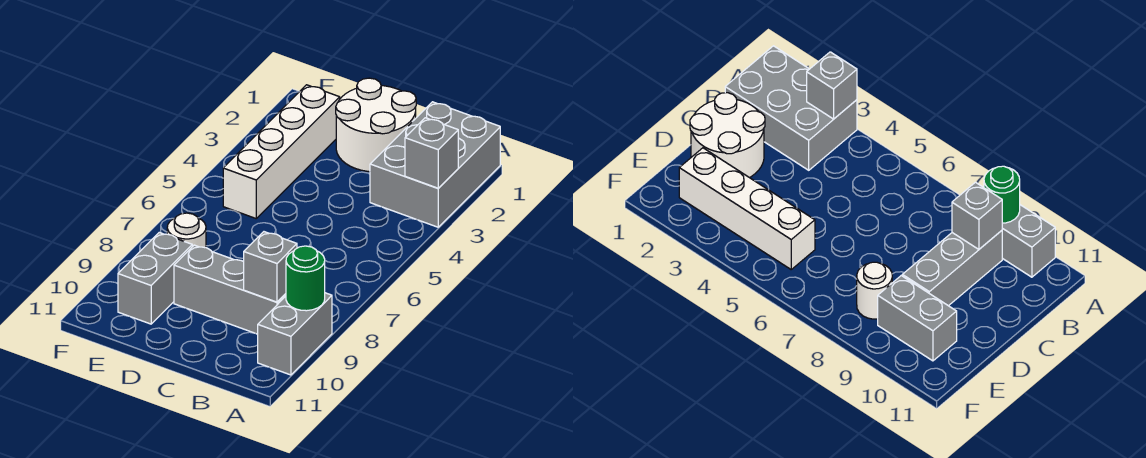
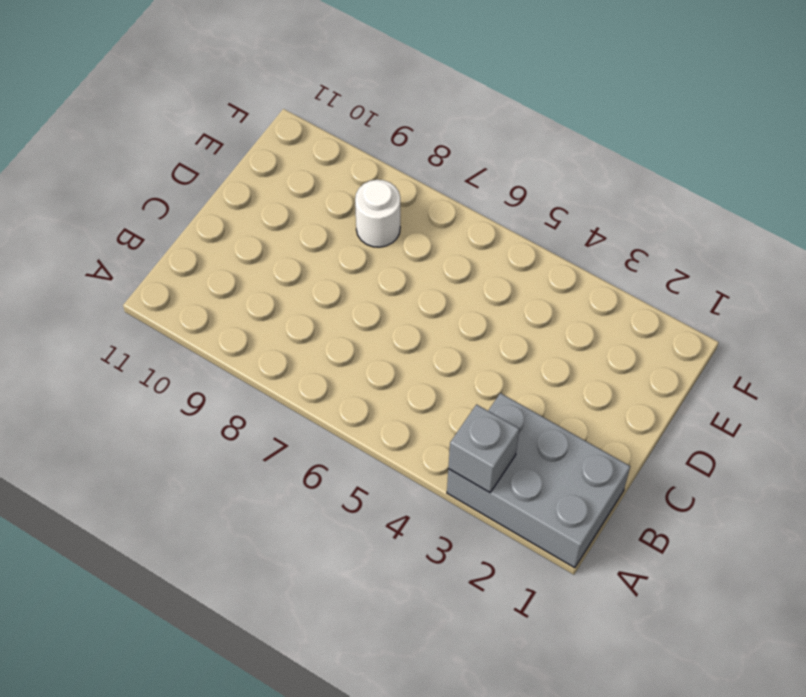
none -> grey 1x2 brick [257,293,332,375]
none -> grey 1x3 brick [174,245,286,334]

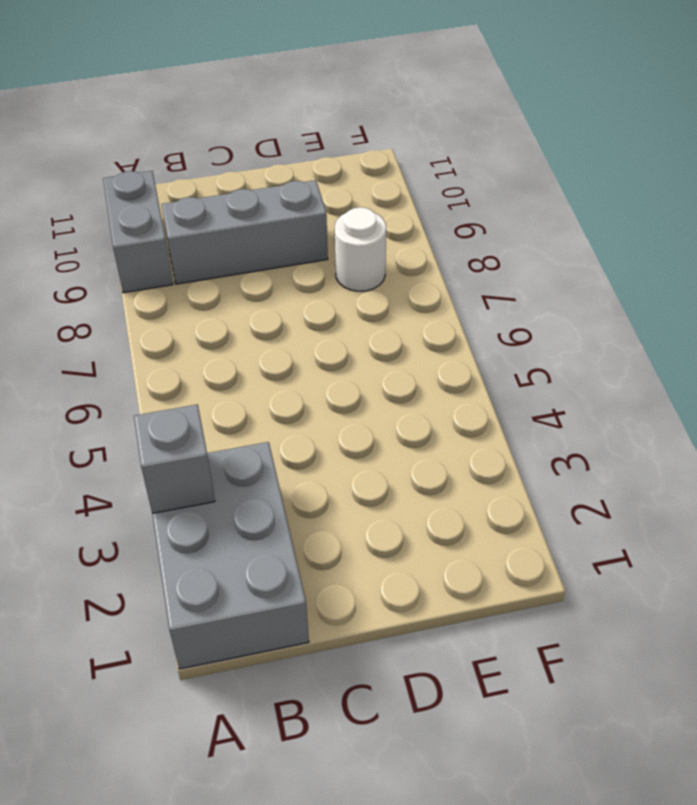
none -> white 2x2 round brick [336,78,416,172]
none -> white 1x4 brick [223,85,340,218]

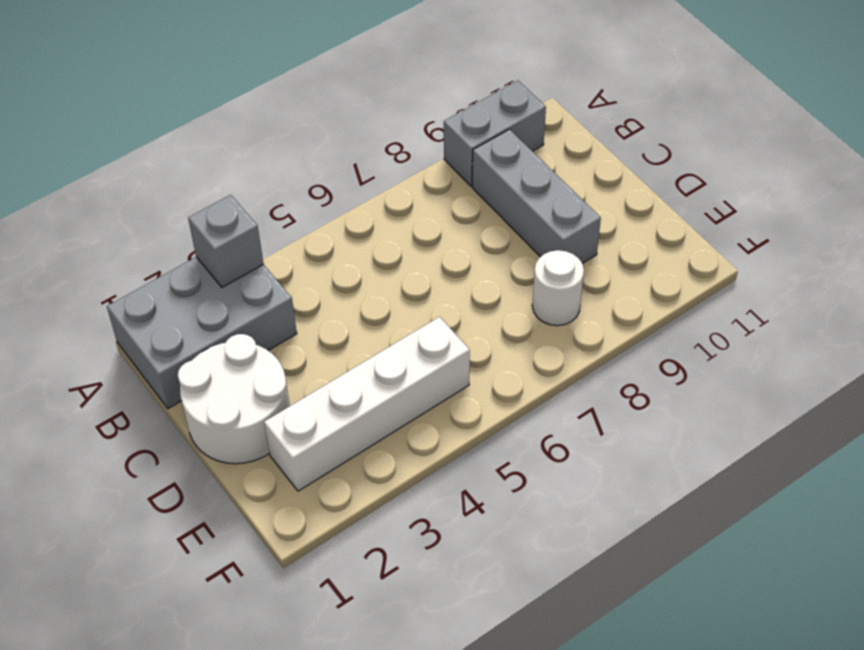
none -> grey 1x2 brick [118,233,192,324]
none -> green 1x1 round brick [286,246,325,311]

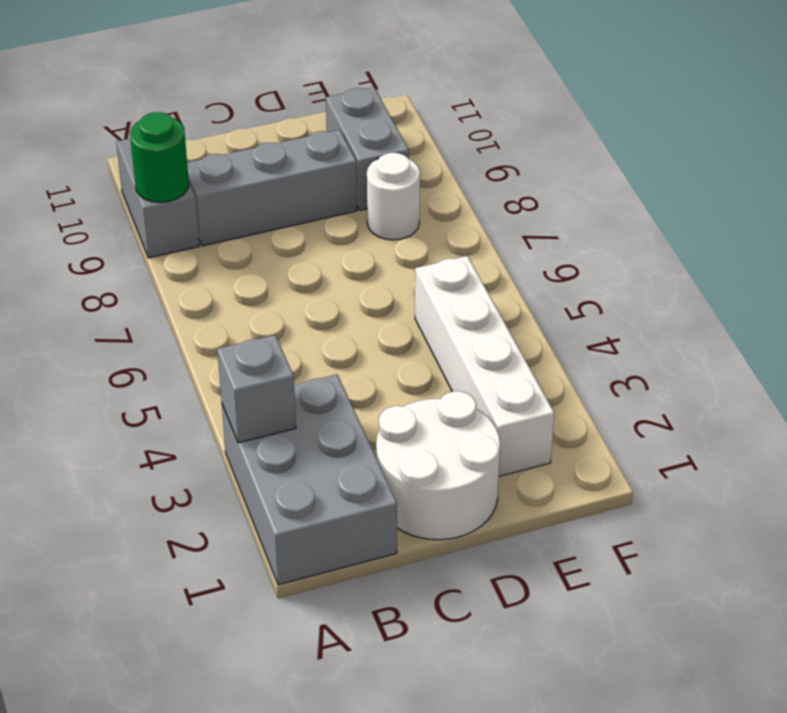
none -> grey 1x1 brick [244,232,297,302]

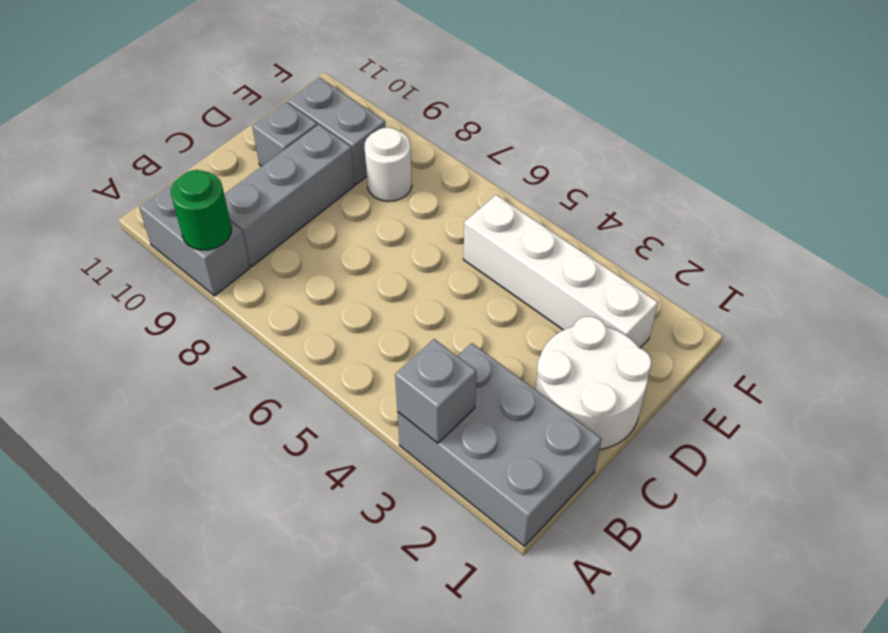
grey 1x1 brick [252,102,317,166] -> grey 1x1 brick moved to [244,232,297,302]

